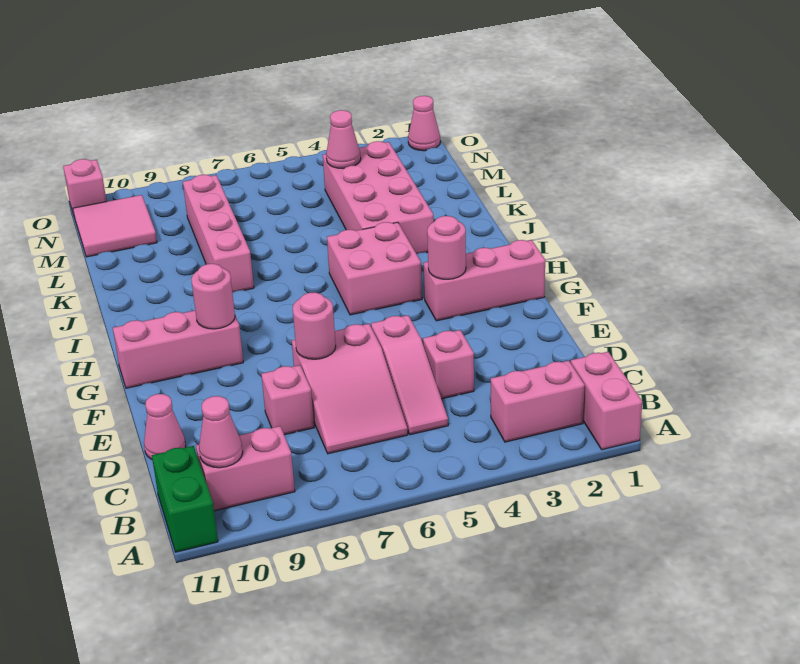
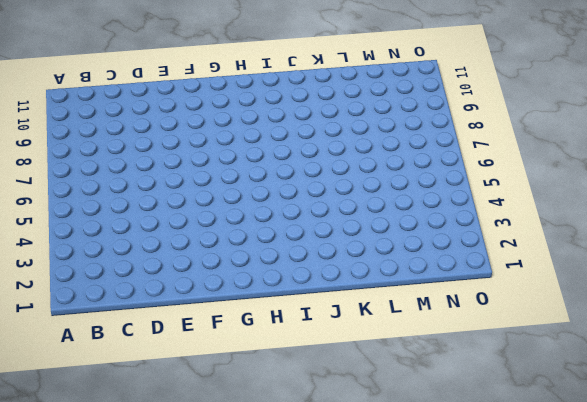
none -> pink 1x2 brick [571,352,642,450]
none -> green 1x2 brick [152,446,218,552]
none -> pink 1x2 brick [491,361,585,442]

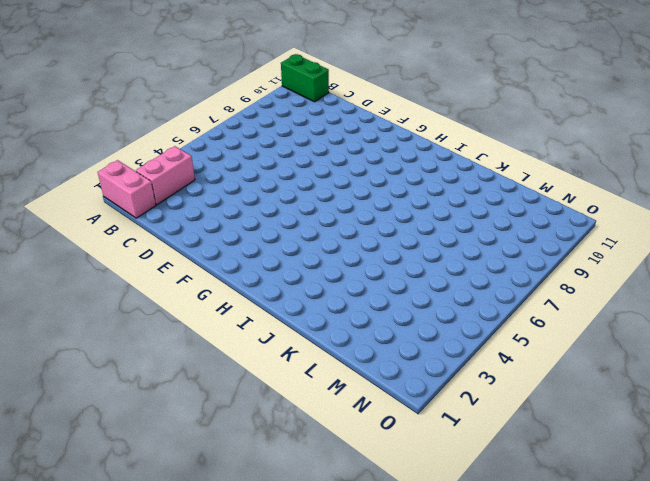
none -> pink 1x2 brick [196,426,295,511]
none -> pink 1x3 slope [371,315,448,435]
none -> pink 2x3 slope [292,324,408,454]

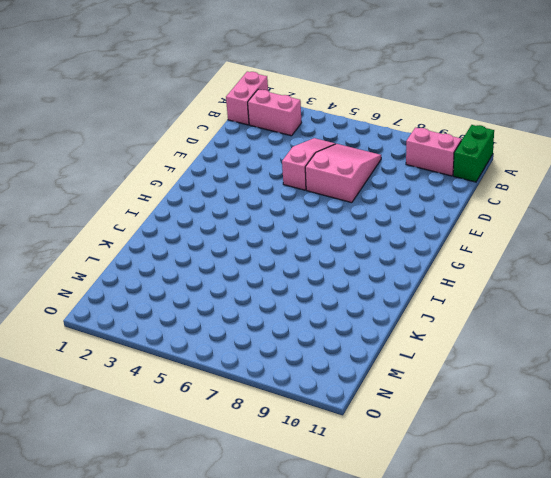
none -> pink 1x1 brick [423,330,474,399]
none -> pink 1x1 brick [261,365,314,435]
none -> pink 1x1 cone [144,394,186,459]

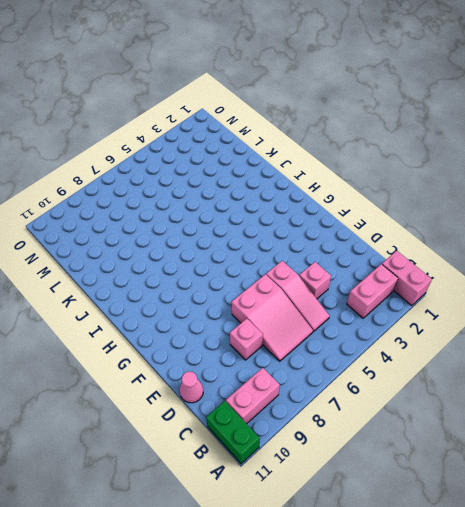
none -> pink 1x3 brick [423,240,545,321]
none -> pink 1x3 brick [113,310,243,388]
none -> pink 2x2 brick [327,222,422,315]

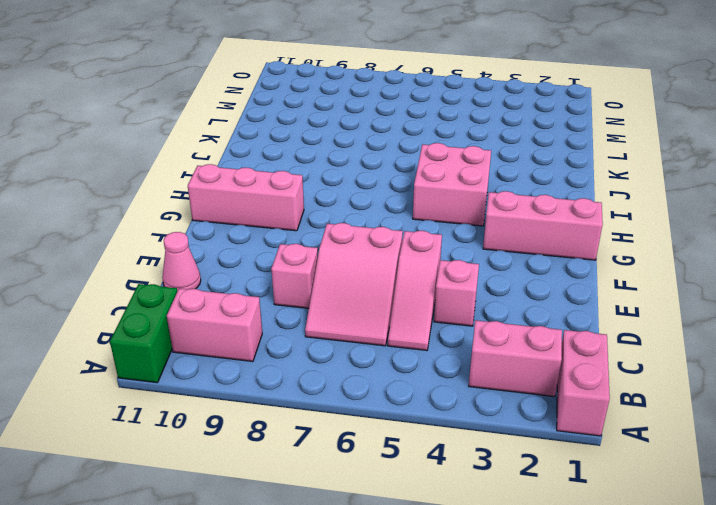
none -> pink 2x4 brick [323,141,434,254]
none -> pink 1x4 brick [183,175,254,293]
none -> pink 2x2 tile [73,195,157,257]

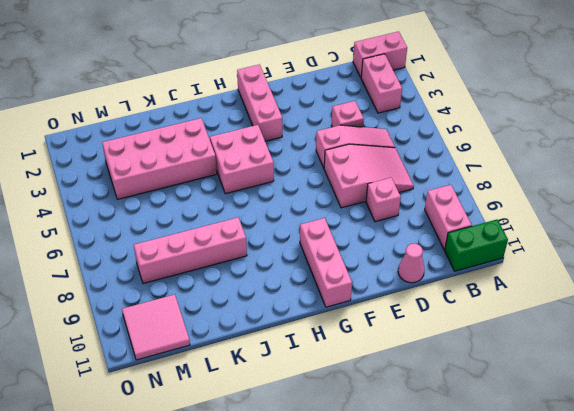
none -> pink 1x1 cone [408,96,440,151]
none -> pink 1x1 brick [63,159,107,215]
none -> pink 1x1 cone [199,396,243,468]

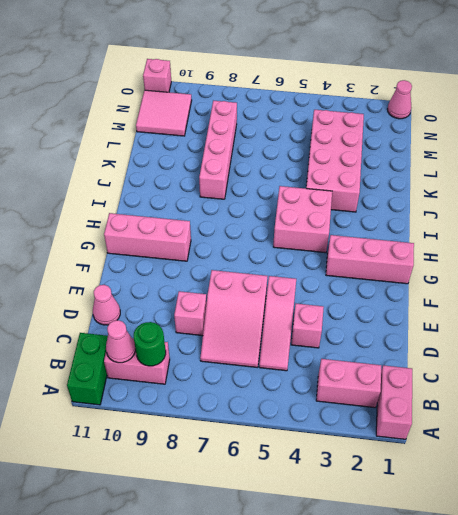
green 1x1 round brick [134,322,166,366] -> none
none -> pink 1x1 round brick [293,292,336,359]
none -> pink 1x1 round brick [427,216,466,279]
none -> pink 1x1 round brick [191,264,235,329]

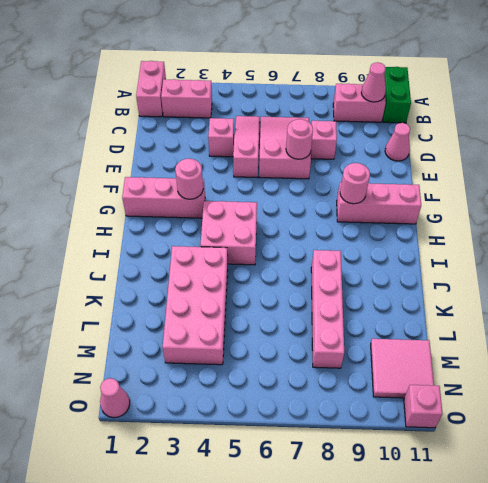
none -> pink 1x1 cone [326,110,361,168]

